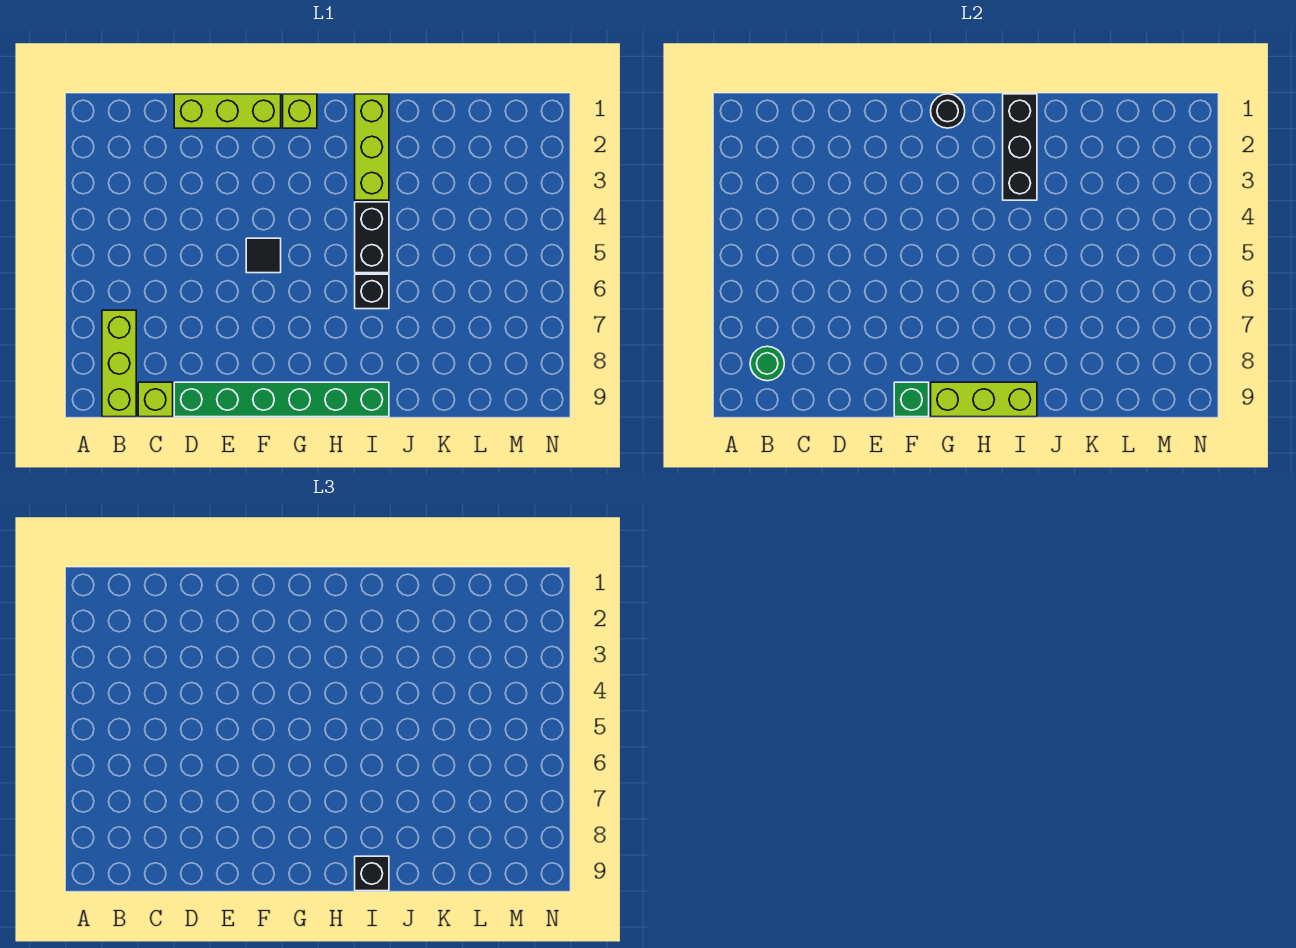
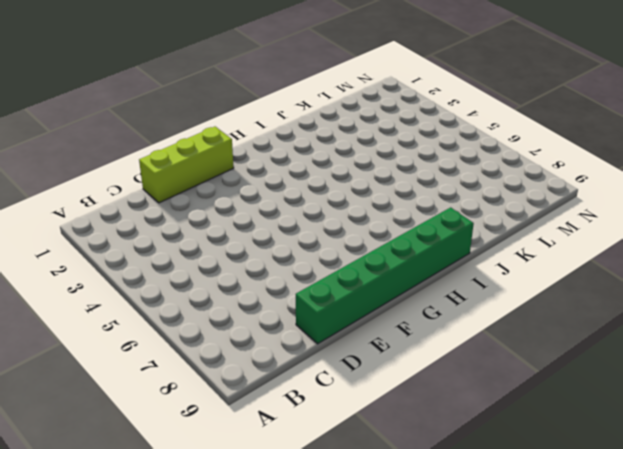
none -> lime 1x3 brick [102,310,136,417]
none -> lime 1x1 brick [138,382,173,417]
none -> black 1x1 tile [246,238,281,273]

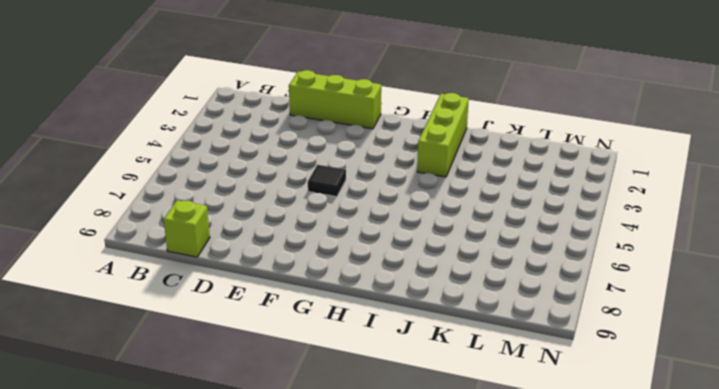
none -> lime 1x3 brick [102,310,136,417]
none -> green 1x6 brick [174,382,389,417]
none -> lime 1x1 brick [283,94,317,128]

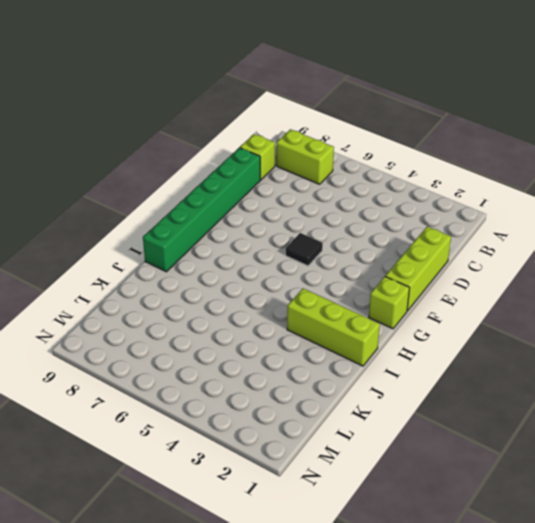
lime 1x2 brick [277,129,334,184] -> lime 1x3 brick [102,310,136,417]
none -> black 1x2 brick [355,202,389,273]
none -> black 1x1 brick [355,274,389,309]
none -> green 1x1 round brick [750,346,784,381]

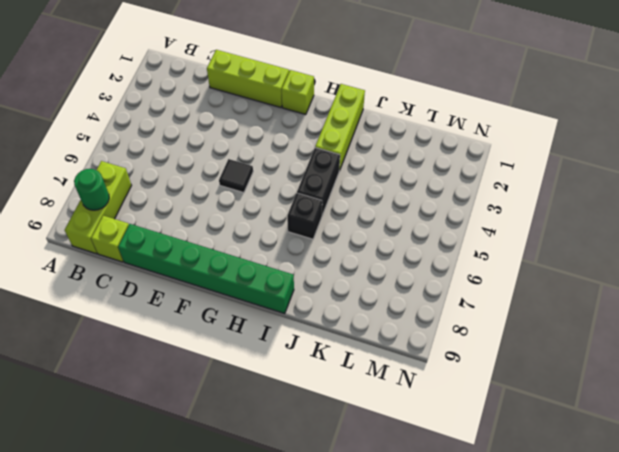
none -> green 1x1 brick [894,382,929,417]
none -> black 1x1 round brick [931,94,965,128]
none -> lime 1x3 brick [931,382,1037,417]

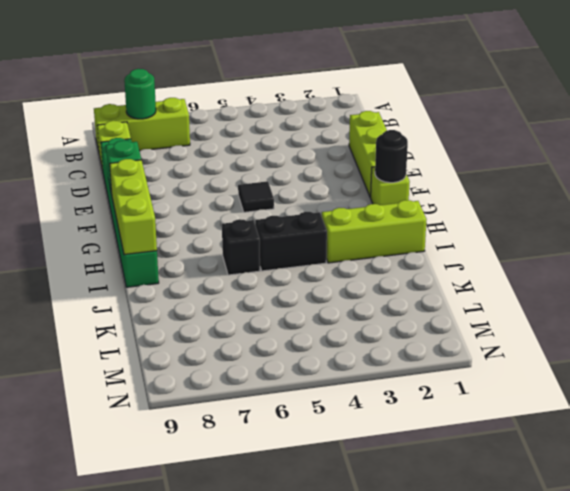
none -> black 1x3 brick [1003,94,1037,200]
none -> black 1x1 brick [355,856,389,891]

